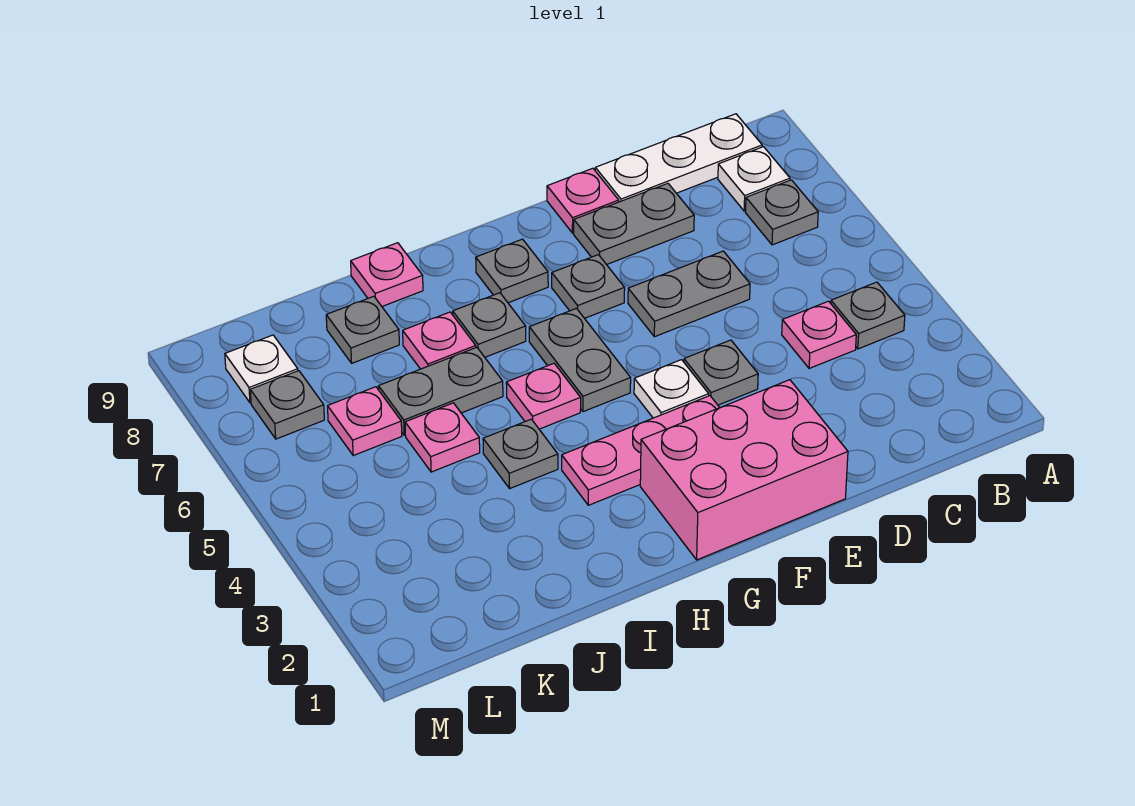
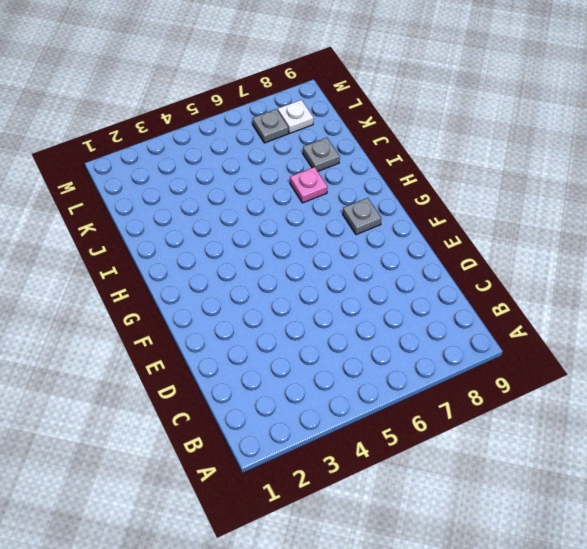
none -> grey 1x1 plate [831,282,905,349]
none -> grey 1x1 plate [746,180,818,245]
none -> white 1x1 plate [718,147,790,211]

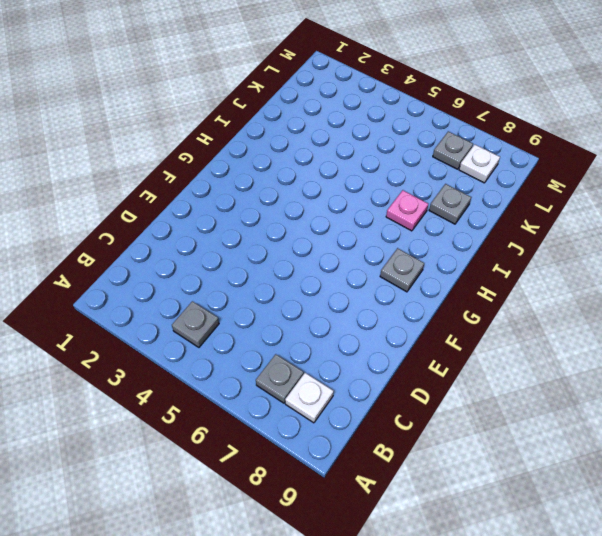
none -> white 1x3 plate [595,114,762,202]
none -> pink 1x1 plate [782,301,856,369]
none -> grey 1x2 plate [628,251,750,337]

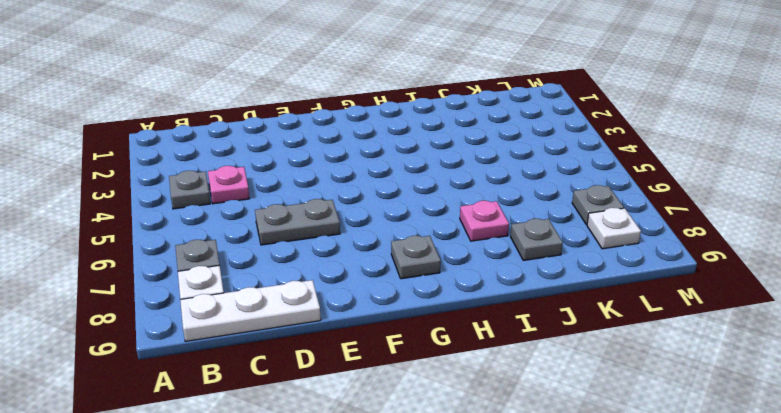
none -> grey 1x2 plate [574,183,694,265]
none -> pink 2x3 brick [640,380,848,560]
none -> grey 1x1 plate [684,340,758,405]

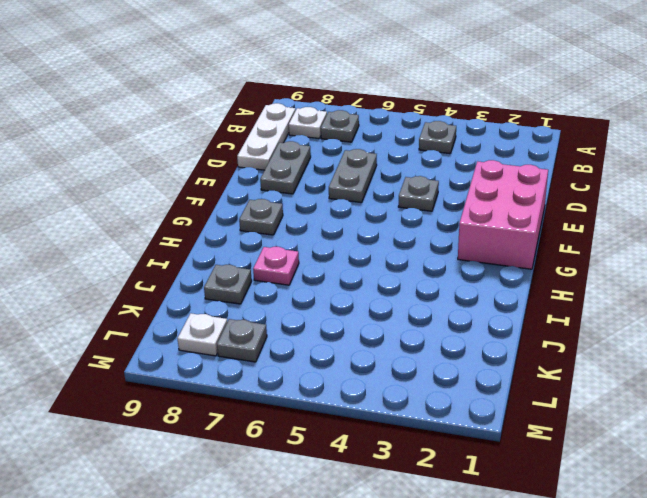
none -> pink 1x1 plate [782,301,856,369]
none -> pink 1x1 plate [547,168,619,233]
none -> pink 1x3 plate [562,396,720,505]

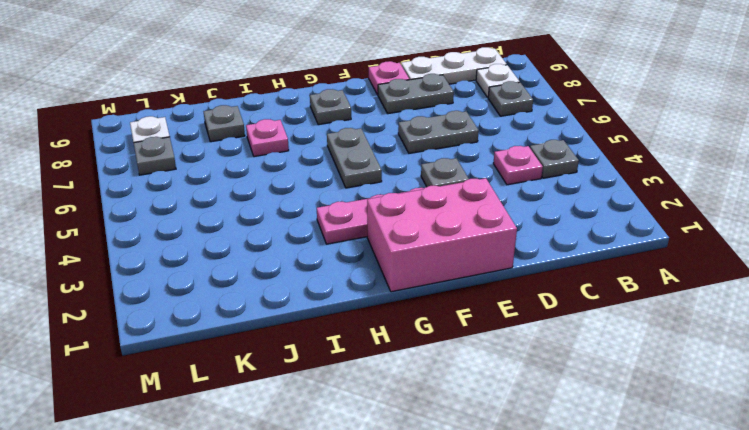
none -> white 1x1 plate [634,360,709,418]
none -> grey 1x1 plate [552,255,625,318]
none -> pink 1x1 plate [506,363,581,429]

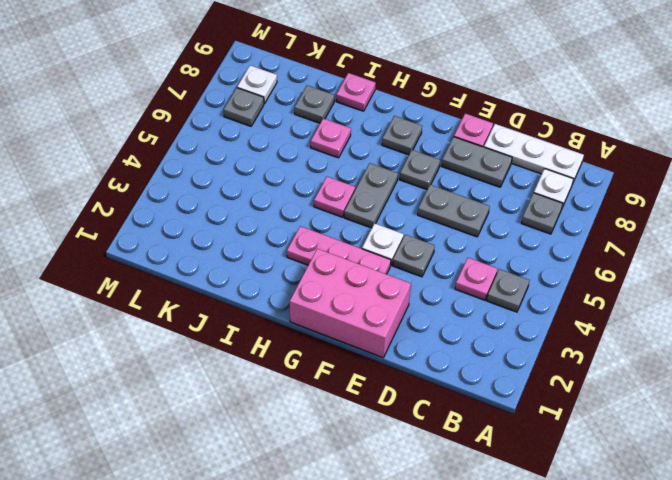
none -> grey 1x1 plate [453,293,526,357]
none -> grey 1x1 plate [483,419,558,488]
none -> grey 1x2 plate [378,347,503,435]

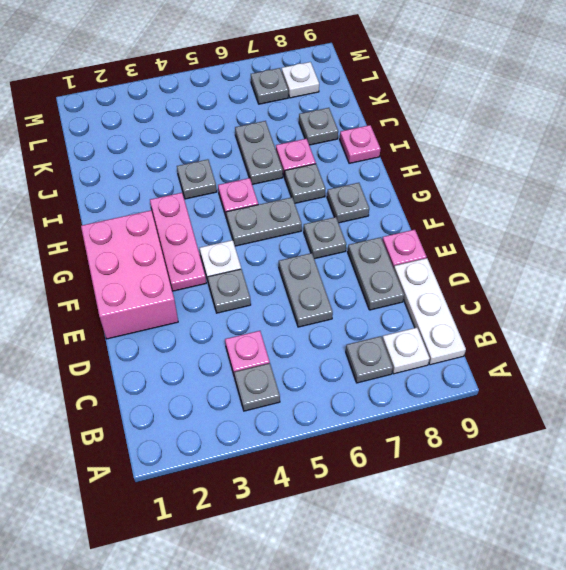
none -> pink 1x1 plate [405,403,480,472]
none -> pink 1x1 plate [328,387,402,455]

